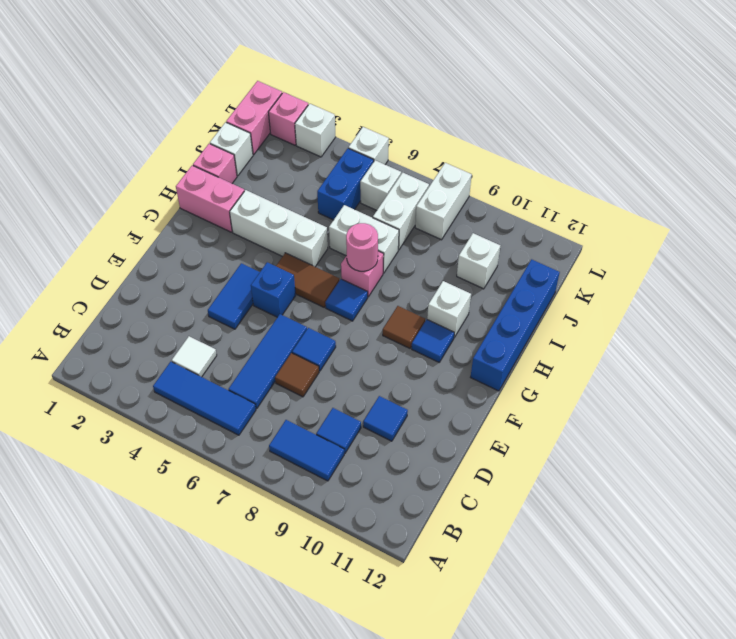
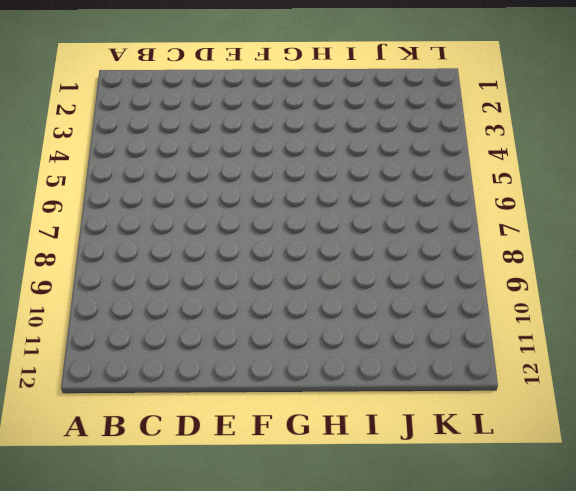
none -> blue 1x3 tile [153,362,256,435]
none -> blue 1x2 tile [269,420,344,481]
none -> white 1x1 tile [172,336,217,377]
none -> blue 1x3 tile [228,314,307,408]

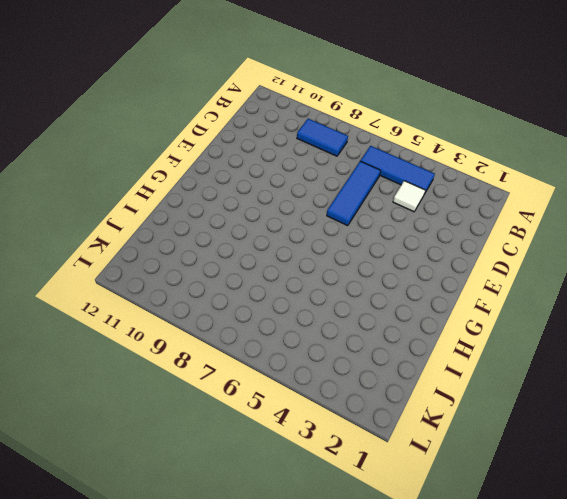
none -> blue 1x1 tile [316,408,361,453]
none -> brown 1x1 tile [275,353,319,397]
none -> blue 1x1 tile [363,396,408,441]
none -> blue 1x2 tile [208,263,260,329]

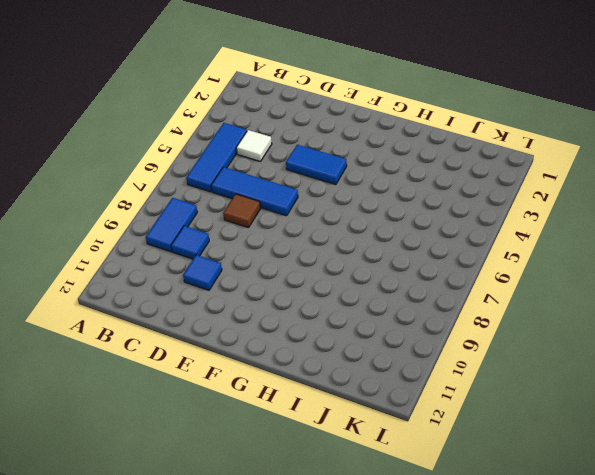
none -> blue 1x1 tile [292,328,336,371]
none -> blue 1x1 brick [251,262,296,317]
none -> brown 1x2 tile [276,253,339,307]
none -> blue 1x1 tile [325,279,368,321]

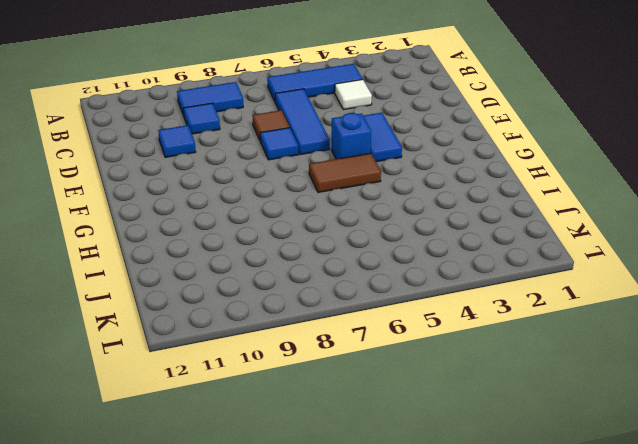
none -> blue 1x1 tile [325,279,368,321]
none -> brown 1x1 tile [383,306,425,348]
none -> blue 1x1 tile [412,320,454,362]
none -> blue 1x4 brick [471,259,560,391]

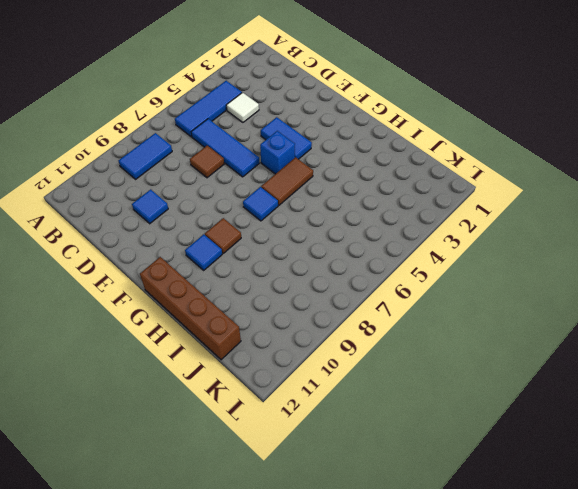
brown 1x4 brick [140,257,241,360] -> blue 1x4 brick [471,259,560,391]
none -> blue 1x1 tile [316,408,361,453]
none -> blue 1x1 tile [292,328,336,371]
none -> pink 1x2 brick [176,165,244,232]
none -> white 1x3 brick [230,190,328,267]

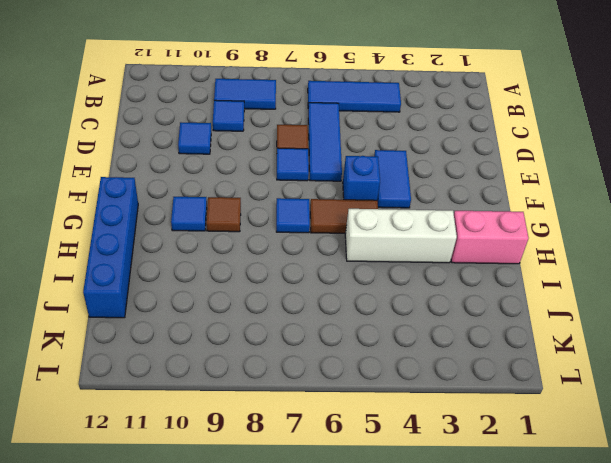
none -> white 1x1 tile [172,336,217,377]
none -> pink 1x1 brick [341,251,384,297]
none -> white 1x1 brick [427,281,471,337]
none -> pink 1x1 brick [193,144,237,183]

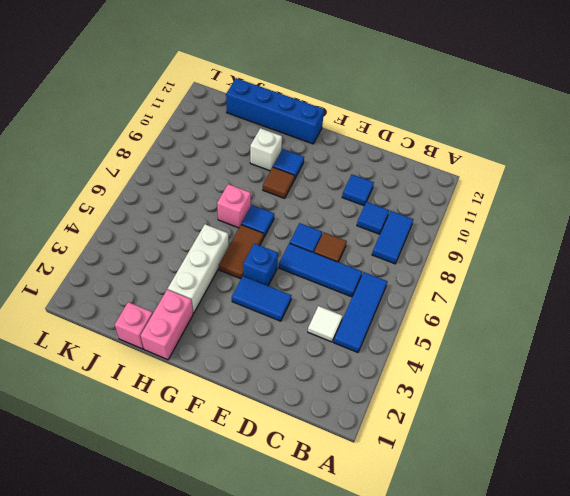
none -> white 1x2 brick [329,205,399,273]
none -> white 1x1 brick [210,122,253,176]
none -> blue 1x2 brick [317,148,374,220]
none -> white 1x2 brick [373,173,429,250]

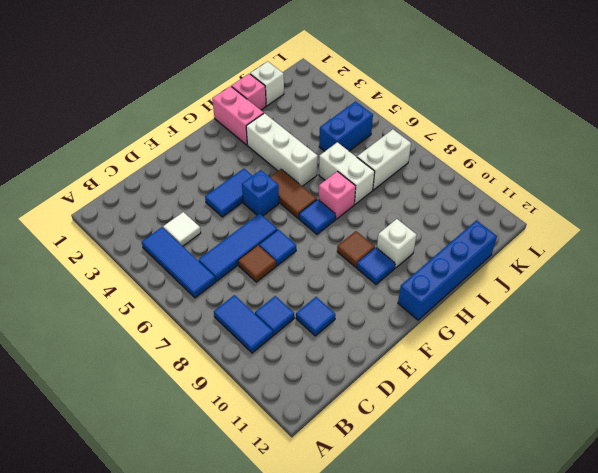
none -> white 1x1 brick [457,233,500,289]
none -> pink 1x2 brick [226,81,282,155]
none -> white 1x1 brick [360,160,401,210]
none -> white 1x2 brick [415,163,472,240]

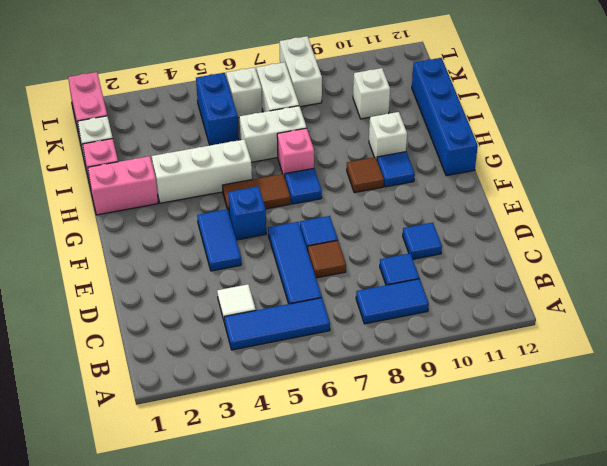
none -> pink 1x1 brick [269,92,308,145]
none -> white 1x1 brick [295,104,335,157]
none -> white 1x1 brick [348,127,389,164]
none -> pink 1x1 round brick [346,223,378,271]

